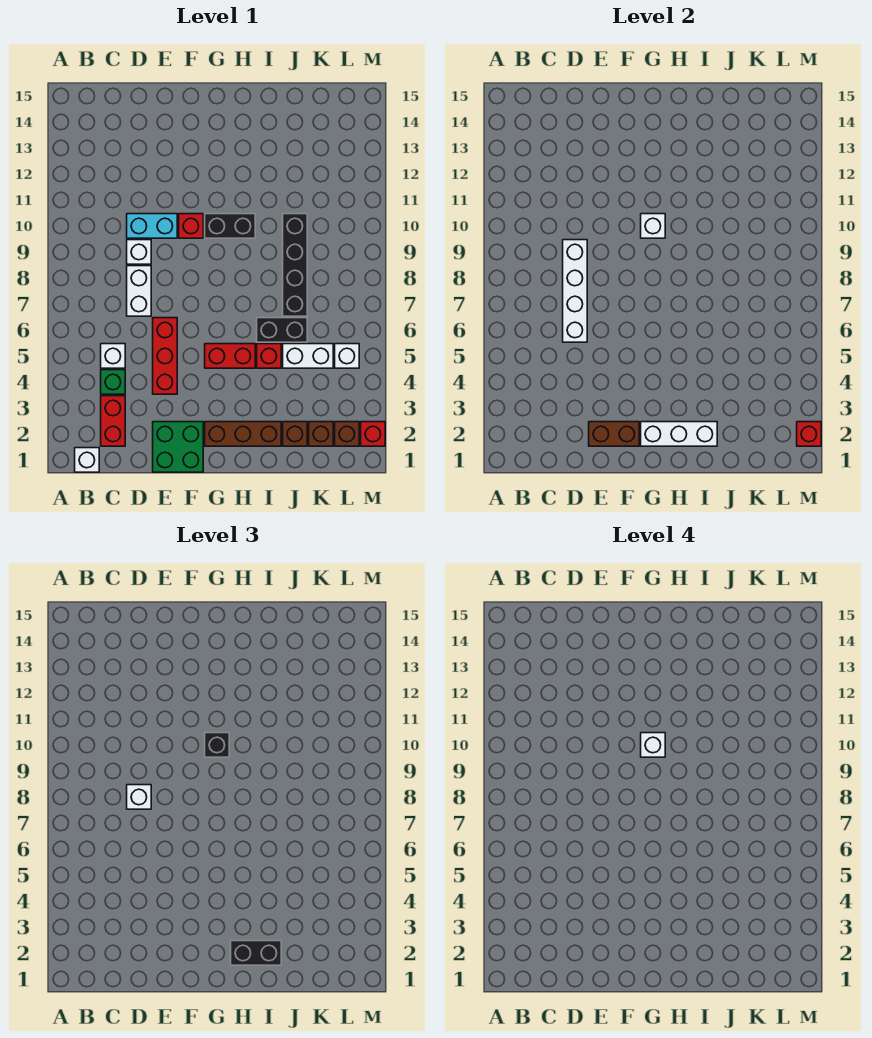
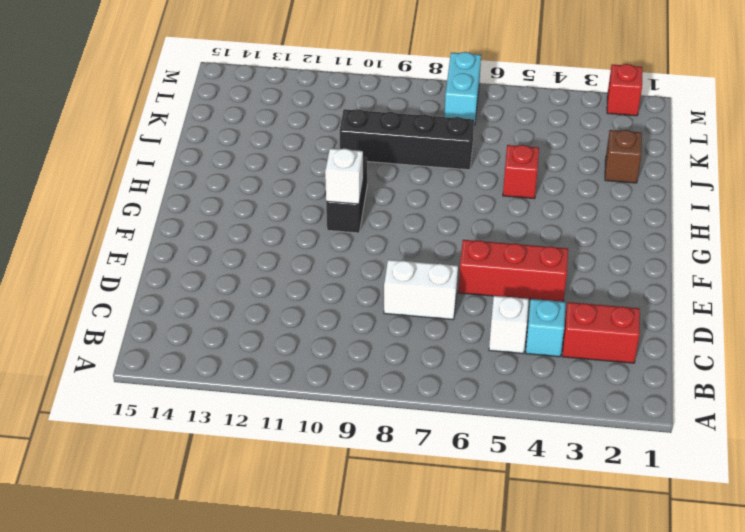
cyan 1x1 brick [526,299,566,357] -> green 1x1 brick [101,370,125,394]
cyan 1x2 brick [445,52,481,125] -> cyan 1x2 brick moved to [127,214,177,238]
none -> white 1x1 brick [75,448,99,472]
none -> white 1x1 brick [127,240,151,264]
none -> green 2x2 brick [153,422,203,472]
none -> red 1x1 brick [179,214,203,238]

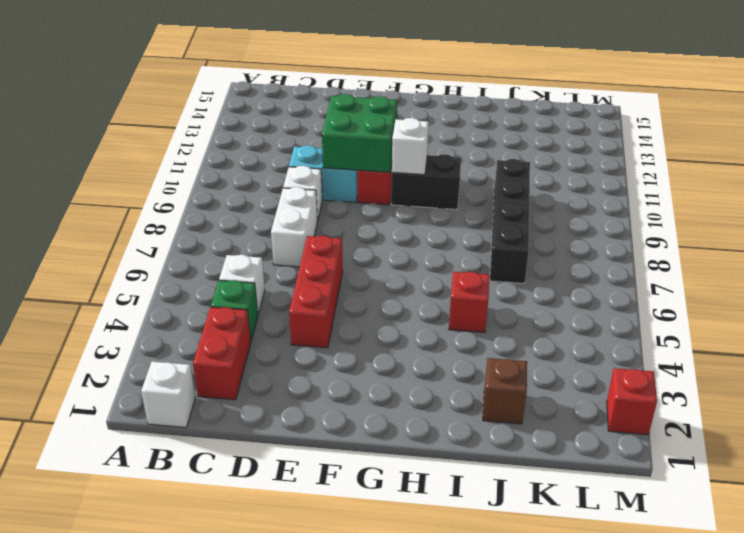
green 2x2 brick [322,94,397,172] -> green 2x2 brick moved to [153,422,203,472]
none -> brown 1x3 brick [205,422,281,446]
none -> red 1x2 brick [205,344,255,368]
none -> black 1x2 brick [257,318,307,342]
none -> white 1x2 brick [283,344,333,368]

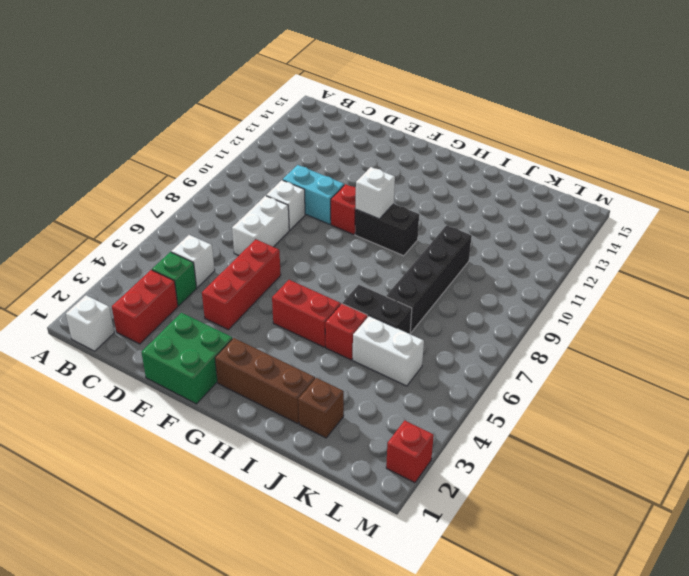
none -> brown 1x1 brick [309,422,333,446]
none -> brown 1x1 brick [335,422,359,446]
none -> white 1x1 brick [335,344,359,368]
none -> white 1x4 brick [563,240,587,342]

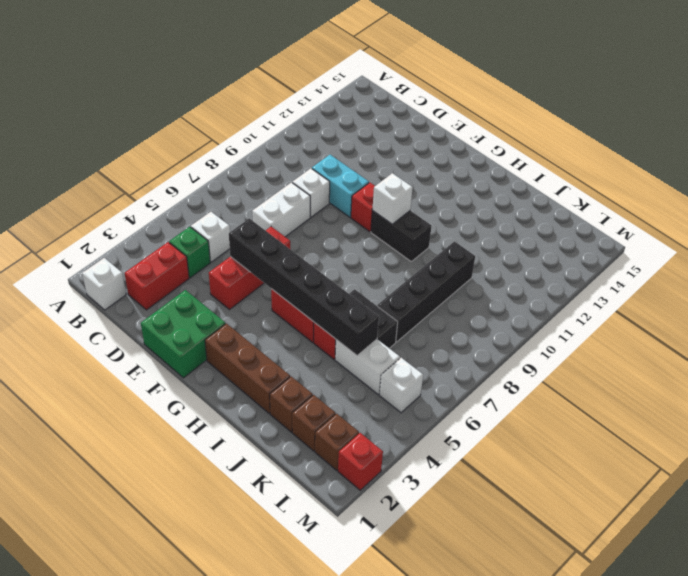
black 1x6 brick [229,219,379,355] -> none
none -> white 1x4 brick [563,240,587,342]
none -> brown 1x2 brick [589,422,639,446]
none -> white 1x3 brick [641,422,717,446]
none -> red 1x1 brick [797,422,821,446]

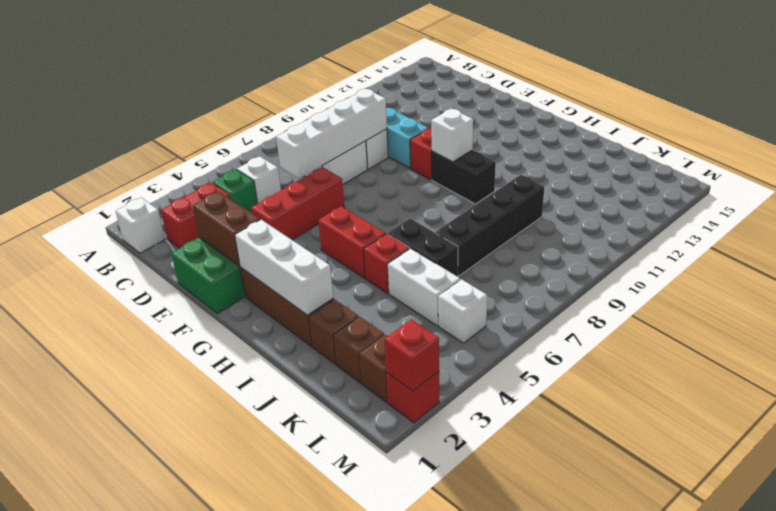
none -> white 1x1 brick [127,785,151,809]
none -> black 1x1 brick [205,733,229,757]
none -> black 1x2 brick [231,941,281,965]
none -> white 1x1 brick [641,733,665,757]

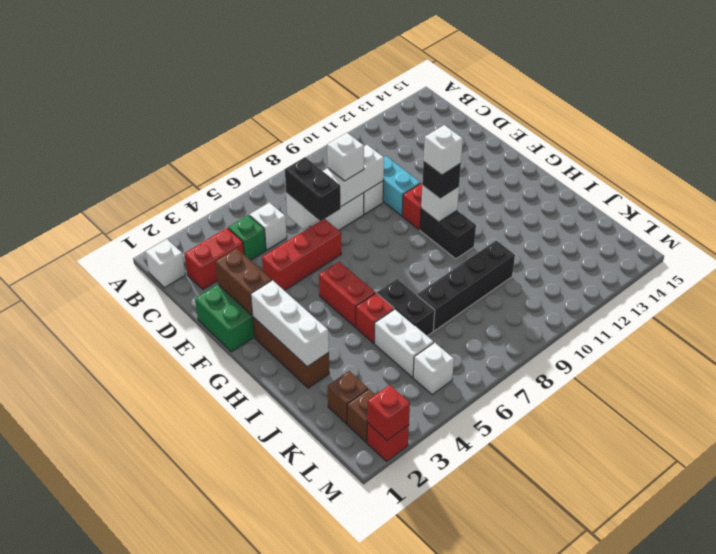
black 1x2 brick [285,157,341,221] -> black 1x2 brick moved to [231,941,281,965]
none -> brown 1x1 brick [283,422,307,446]

